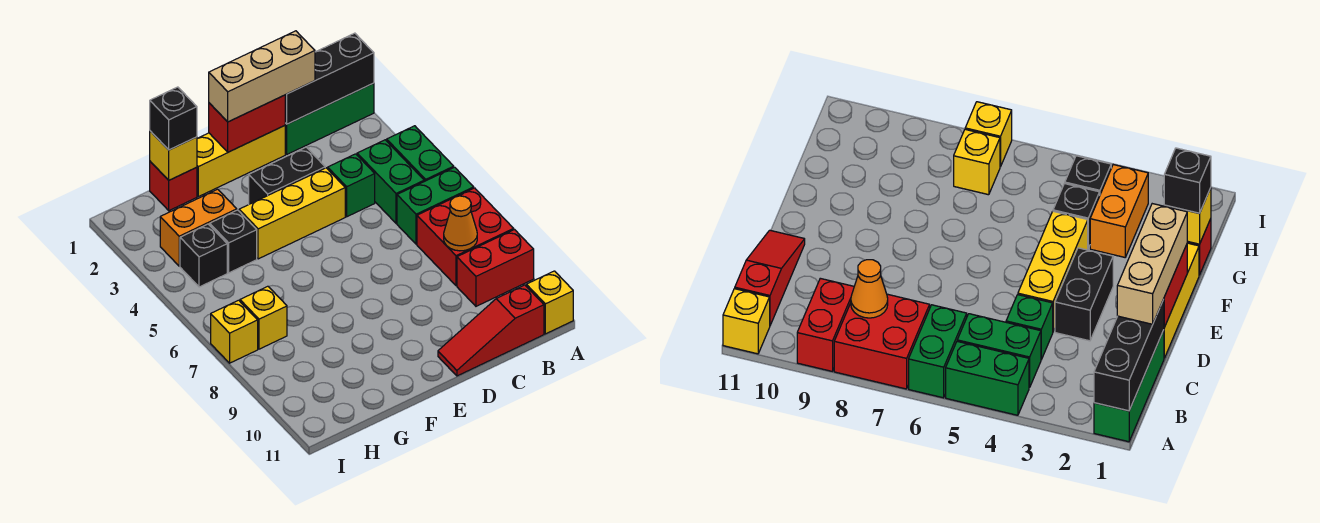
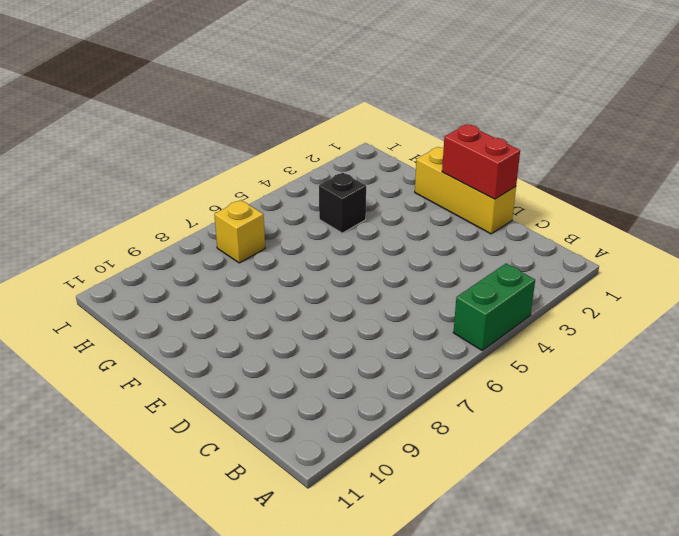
none -> green 1x3 brick [285,83,374,154]
none -> green 1x2 brick [397,167,474,244]
none -> red 2x2 brick [417,188,514,286]

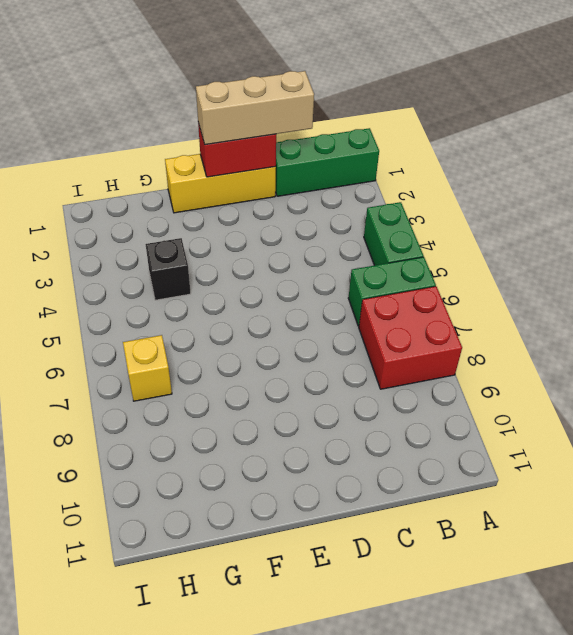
none -> red 1x2 brick [457,230,534,306]
none -> yellow 1x1 brick [526,271,573,334]
none -> green 1x2 brick [357,140,424,223]

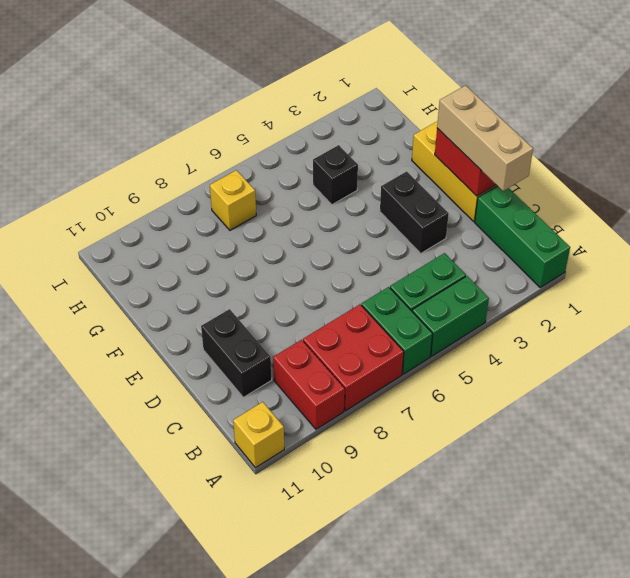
black 1x2 brick [201,309,272,397] -> none
none -> red 1x3 slope [438,285,544,376]
none -> green 1x1 brick [328,154,375,217]
none -> yellow 1x3 brick [239,168,345,259]

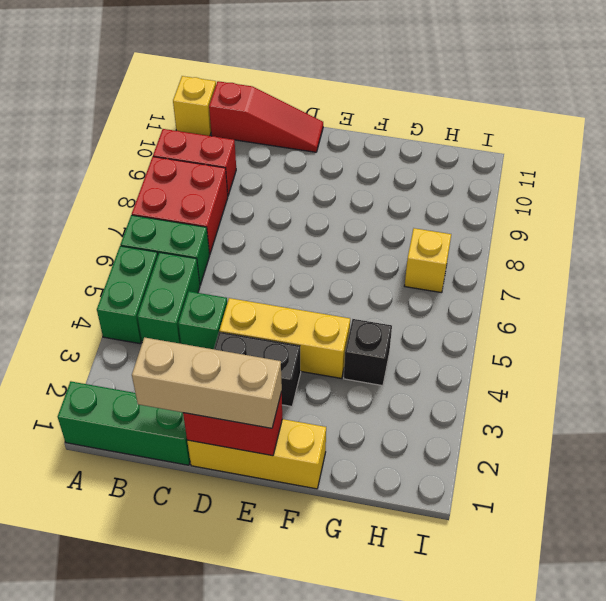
none -> red 1x1 brick [150,162,197,211]
none -> orange 1x2 brick [160,189,237,266]
none -> black 1x1 brick [180,224,227,287]

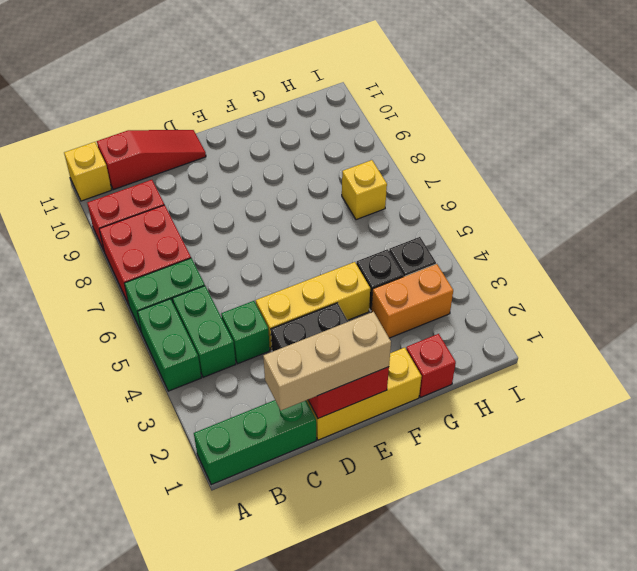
none -> yellow 1x1 brick [211,300,258,363]
none -> black 1x3 brick [285,33,374,124]
none -> orange 1x1 cone [444,196,477,251]

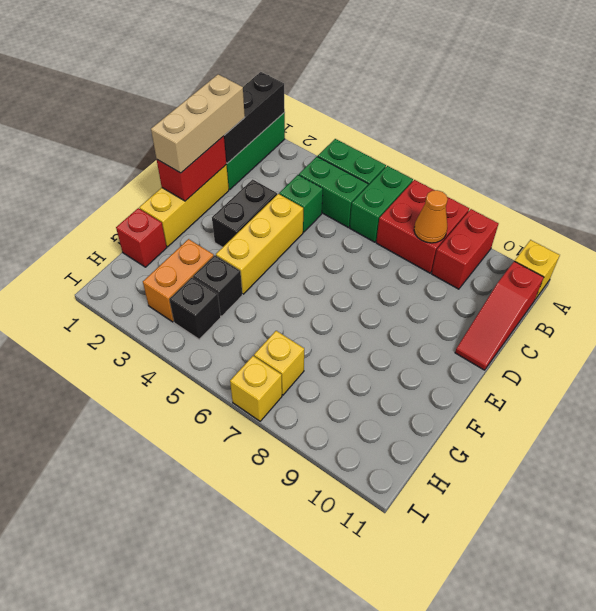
none -> yellow 1x1 brick [150,131,197,180]
none -> black 1x1 brick [150,87,197,150]

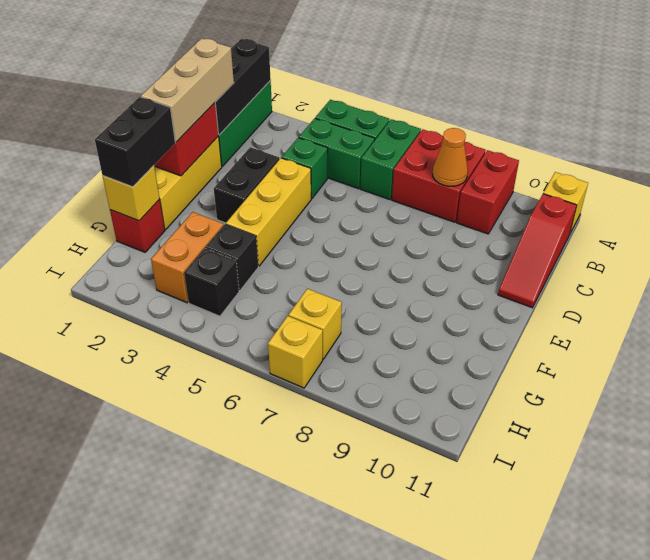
black 1x2 brick [95,97,175,187] -> black 1x1 brick [150,87,197,150]

